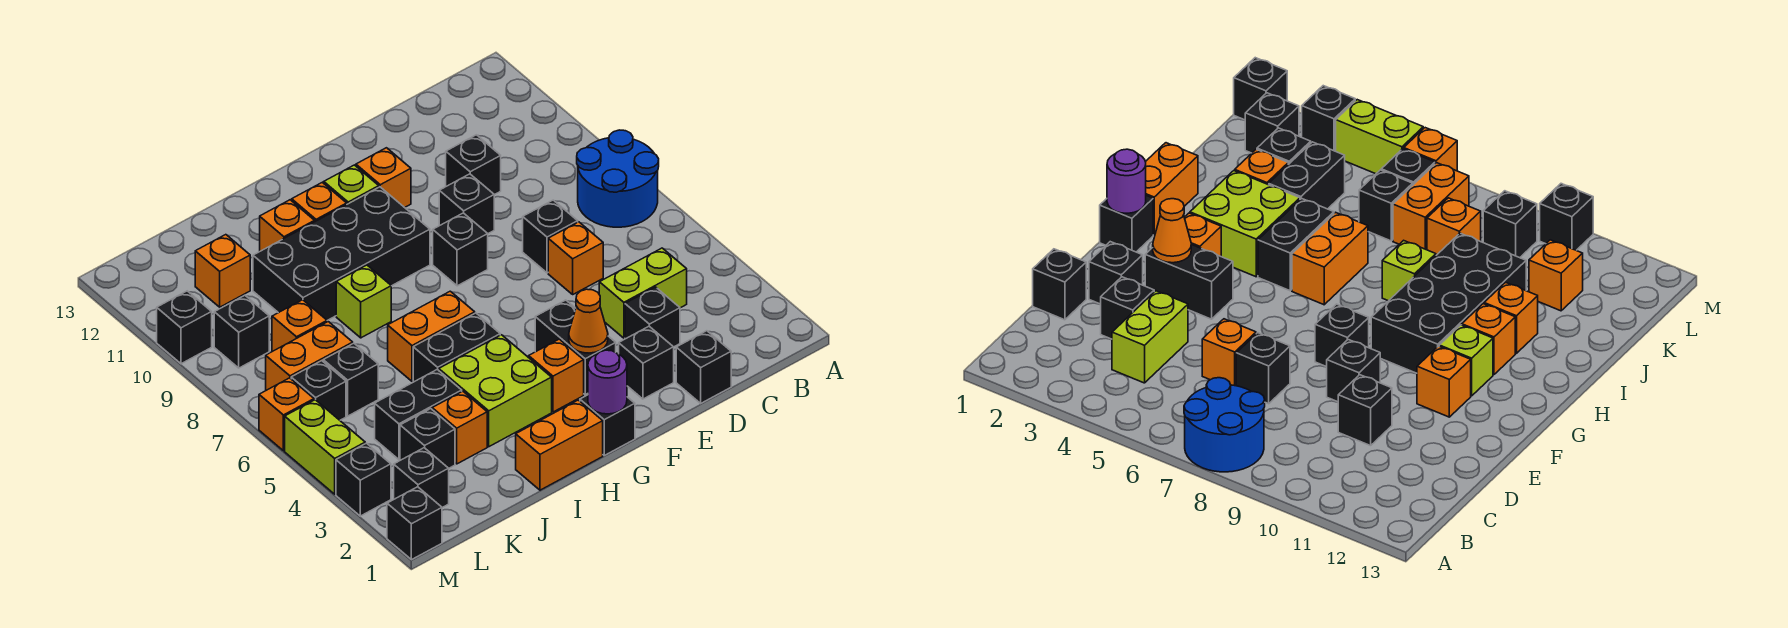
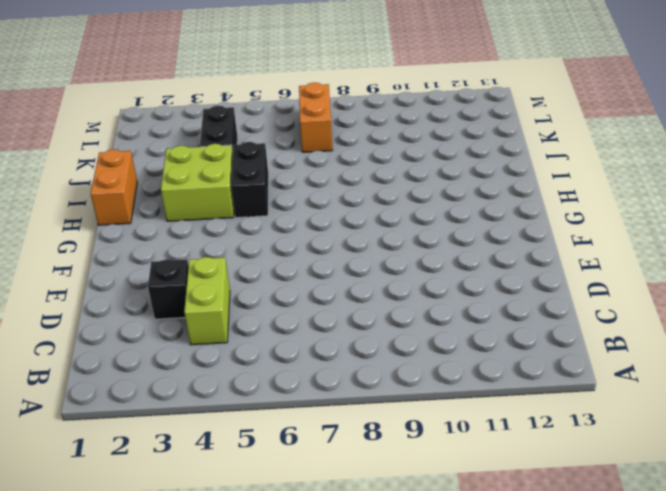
none -> blue 2x2 round brick [577,130,659,227]
none -> black 1x1 brick [676,331,731,403]
none -> orange 1x1 brick [548,222,603,294]
none -> black 1x1 brick [523,200,578,273]

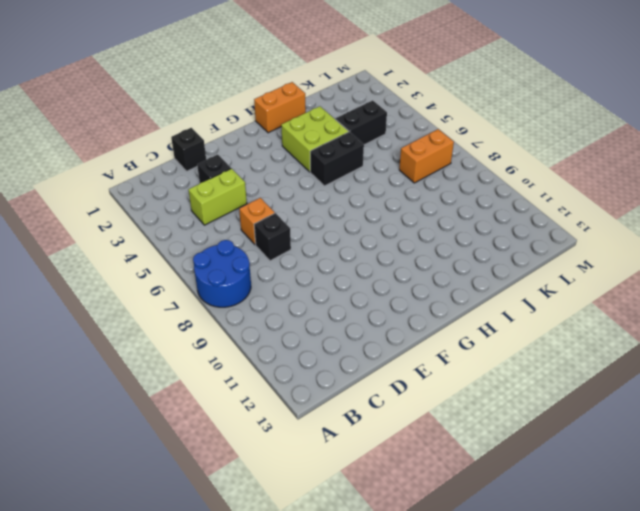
none -> black 1x1 brick [446,135,501,195]
none -> black 1x1 brick [619,326,674,399]
none -> black 1x1 brick [439,174,494,234]
none -> black 1x2 brick [535,300,616,395]

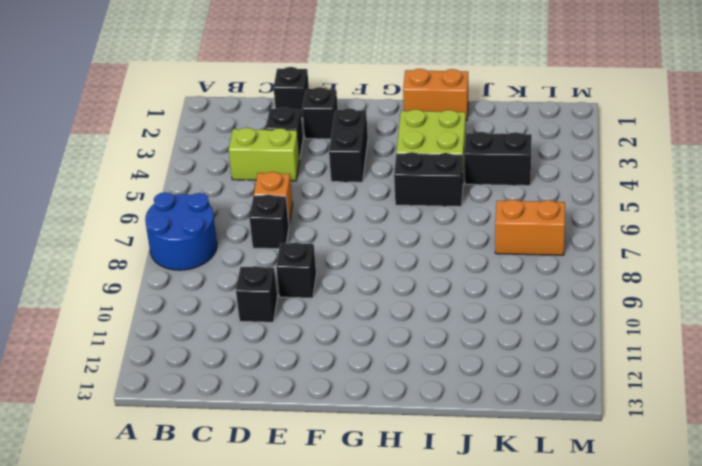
none -> black 1x1 brick [433,213,488,286]
none -> orange 1x1 brick [356,148,411,208]
none -> black 1x1 brick [580,395,635,455]
none -> orange 1x1 brick [529,339,584,412]

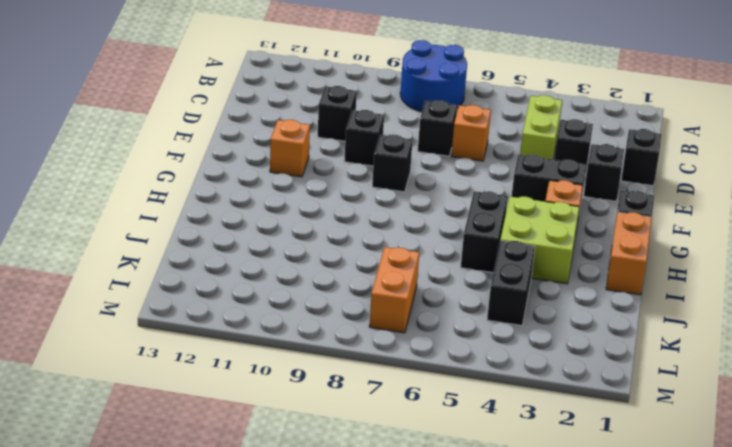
none -> black 2x4 brick [253,187,430,320]
none -> lime 1x1 brick [324,165,379,204]
none -> orange 1x2 brick [388,291,475,381]
none -> orange 1x1 brick [292,182,347,222]

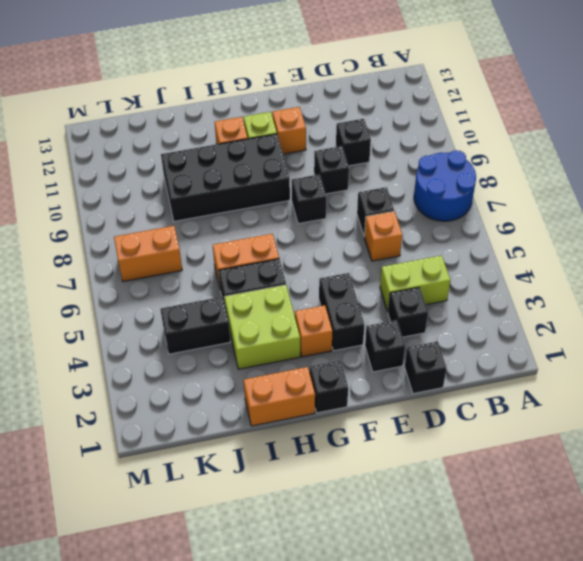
none -> lime 1x1 brick [336,265,391,338]
none -> orange 1x1 brick [260,200,315,251]
none -> orange 1x1 brick [432,391,487,464]
none -> black 1x1 brick [400,409,455,468]

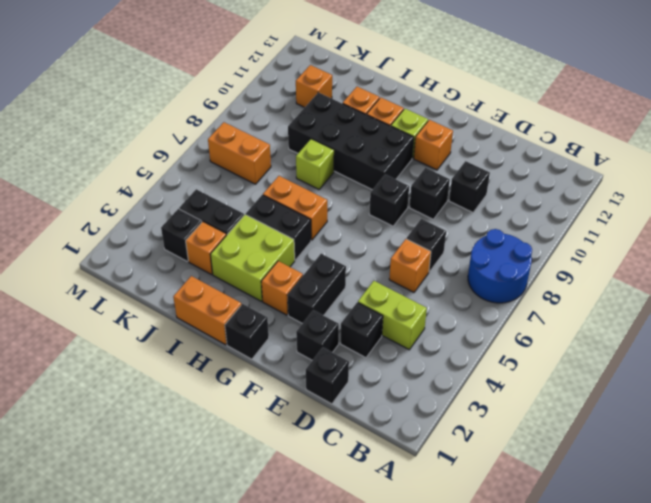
none -> black 1x1 brick [323,343,378,416]
none -> orange 1x1 brick [272,300,327,352]
none -> black 1x1 brick [394,448,449,507]
none -> black 1x1 brick [291,361,346,420]

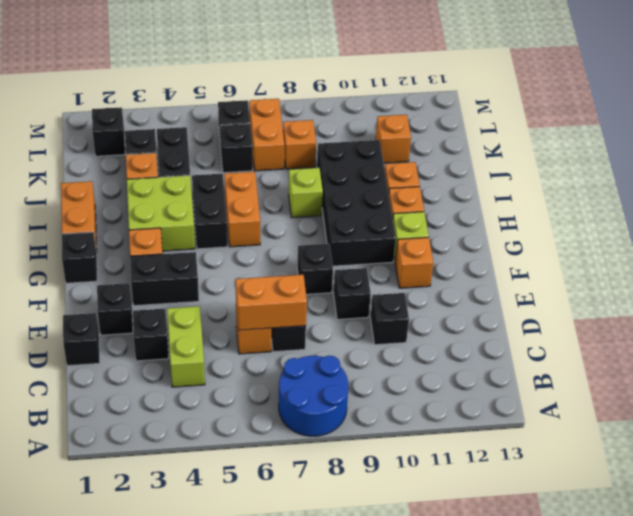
orange 1x2 brick [236,275,307,330] -> none
none -> black 1x1 brick [214,295,269,368]
none -> black 1x1 brick [387,487,442,560]
none -> black 1x1 brick [336,443,391,516]
none -> lime 1x2 brick [285,400,365,494]

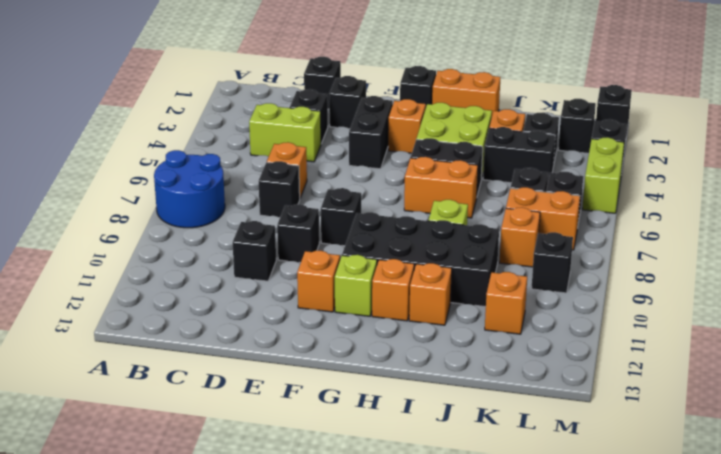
none -> orange 1x1 brick [259,378,314,451]
none -> black 1x1 brick [157,291,212,364]
none -> orange 1x1 cone [569,289,608,353]
none -> purple 1x1 round brick [588,350,627,414]

